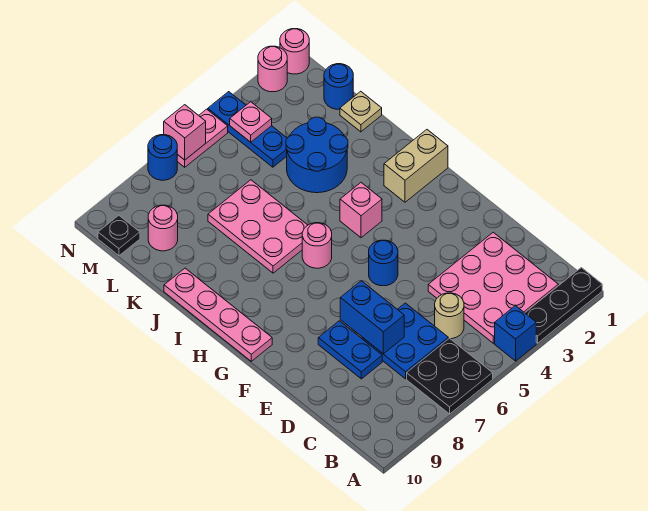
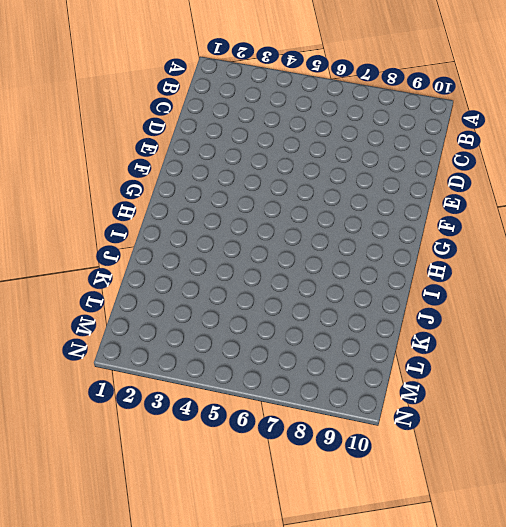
none -> black 1x3 plate [525,268,602,343]
none -> blue 1x1 brick [495,306,536,361]
none -> black 2x2 plate [407,338,493,414]

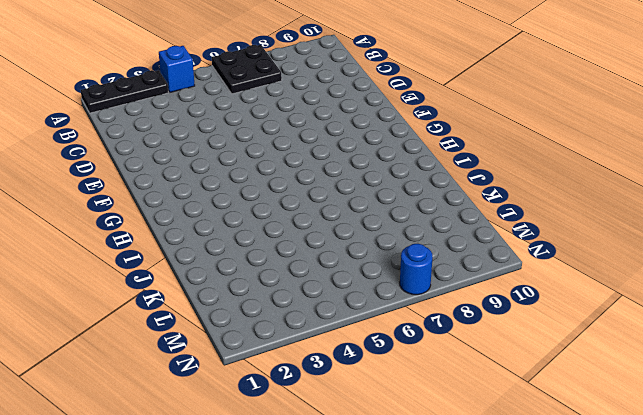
none -> pink 3x3 plate [428,232,558,343]
none -> tan 1x1 round brick [435,293,464,339]
none -> blue 2x2 plate [362,303,448,379]

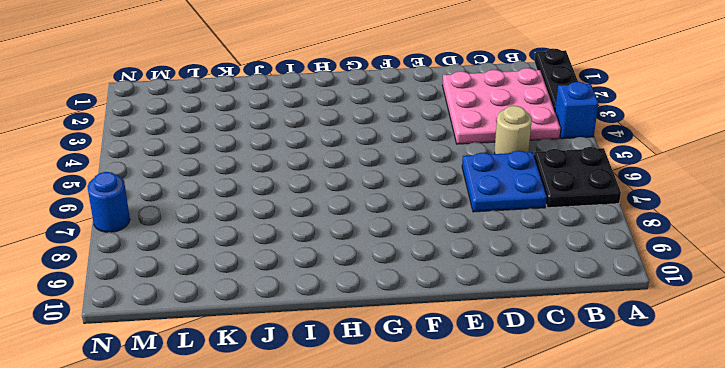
none -> blue 1x2 plate [318,321,382,379]
none -> blue 1x1 round brick [369,240,398,286]
none -> pink 1x4 plate [164,268,272,361]

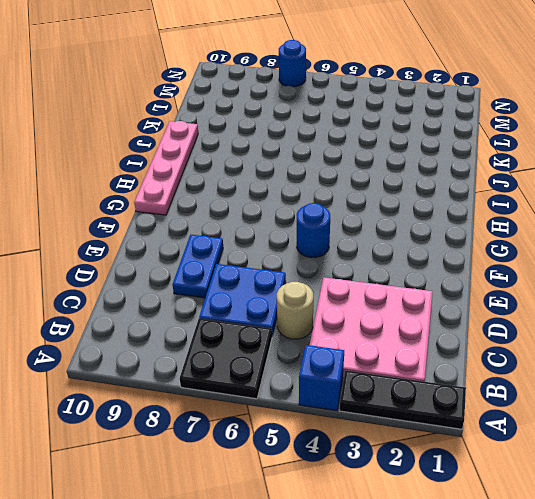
none -> tan 1x2 brick [384,130,448,202]
none -> pink 1x1 brick [340,183,382,238]
none -> pink 1x1 round brick [302,223,332,268]

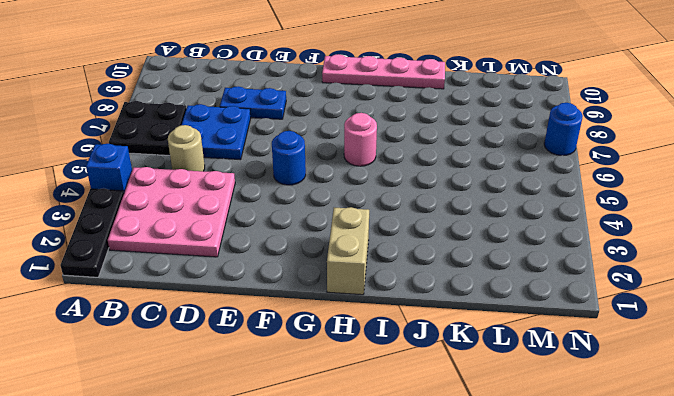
none -> pink 1x1 brick [340,183,382,238]
none -> pink 2x3 plate [208,180,307,273]
none -> blue 2x2 round brick [286,117,348,193]

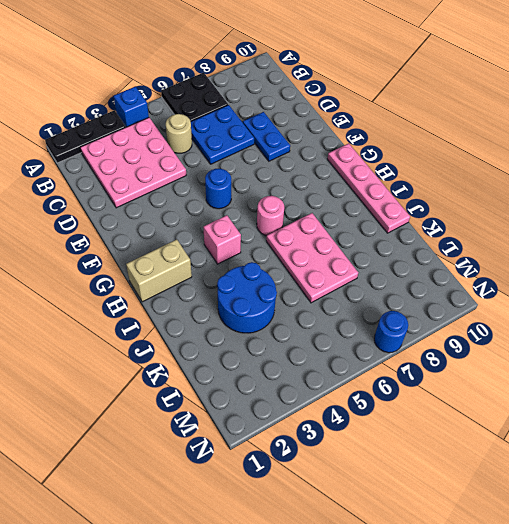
none -> tan 1x1 plate [340,91,382,132]
none -> blue 1x1 round brick [324,64,353,109]
none -> blue 1x3 plate [208,92,287,167]

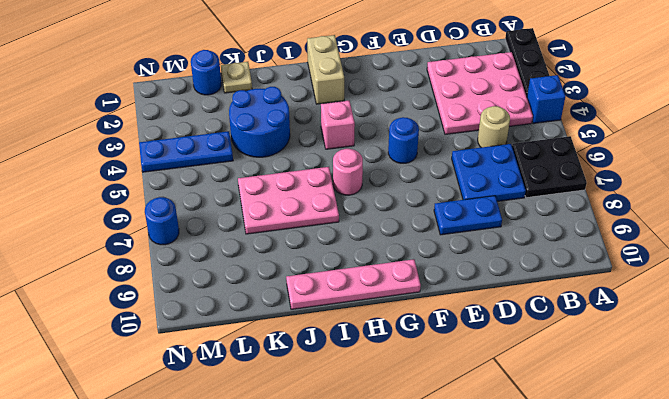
none -> pink 1x1 round brick [148,205,178,251]
none -> black 1x1 plate [98,215,140,256]
none -> pink 1x1 round brick [280,29,309,74]

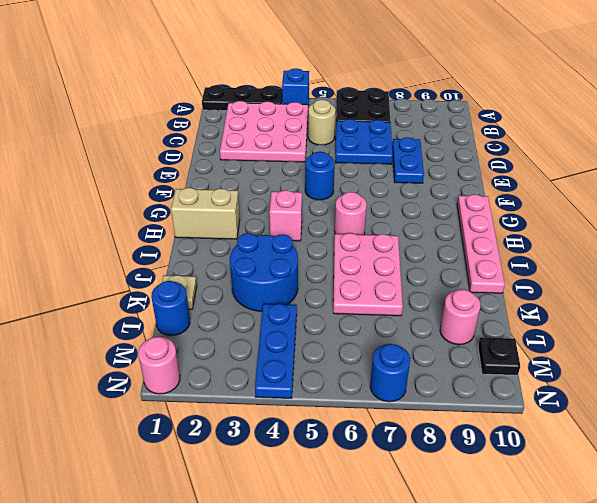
none -> pink 1x1 round brick [258,46,287,92]
none -> pink 1x2 plate [177,109,228,167]
none -> blue 1x2 brick [340,281,404,354]

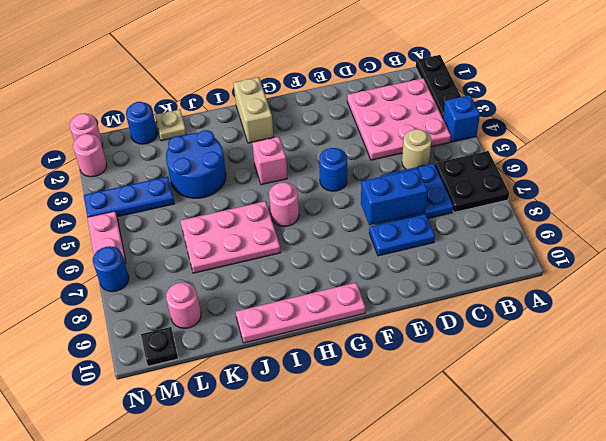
none -> pink 1x1 plate [230,102,272,142]
none -> pink 1x1 brick [164,105,206,160]

